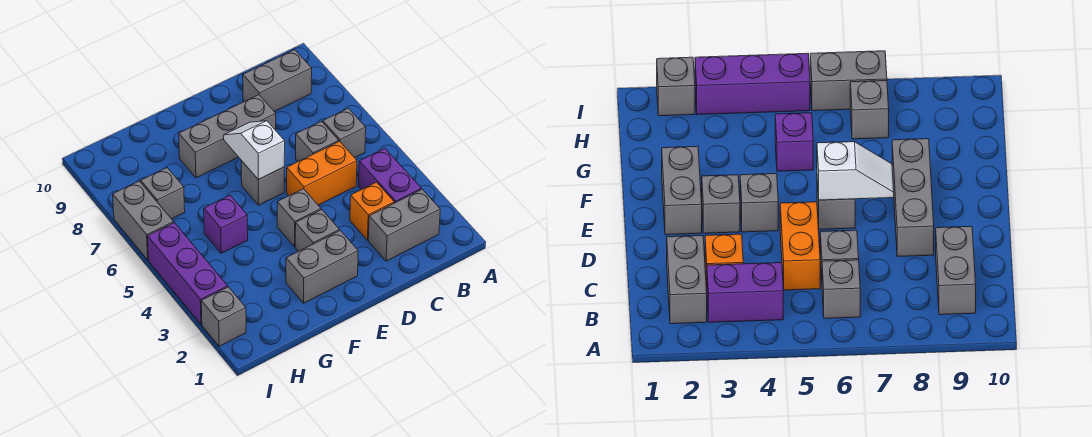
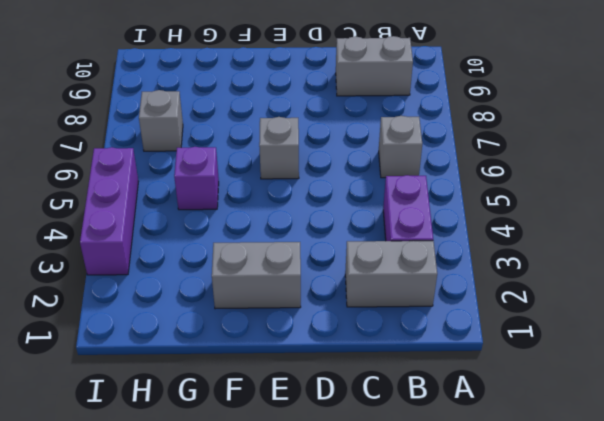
none -> orange 1x1 brick [350,182,394,240]
none -> orange 1x2 brick [287,141,357,205]
none -> grey 1x1 brick [296,121,339,162]

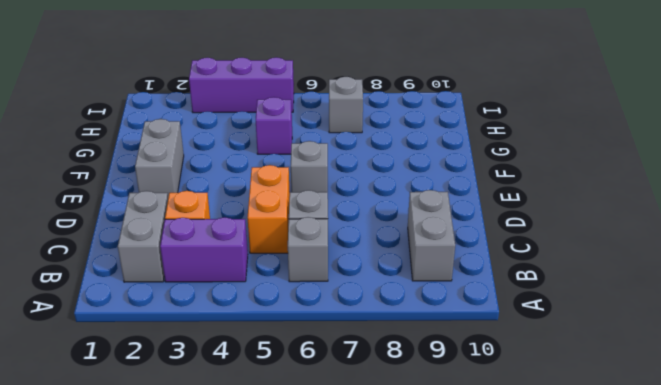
none -> grey 1x3 brick [179,95,276,178]
none -> grey 1x1 brick [295,210,339,251]
none -> grey 1x1 brick [277,189,321,247]

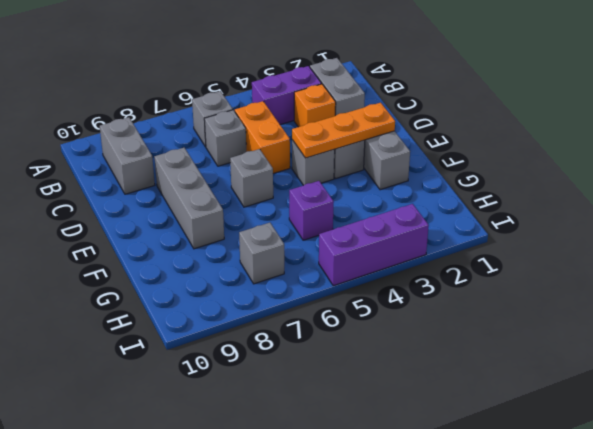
orange 1x3 plate [292,103,395,158] -> none
none -> grey 1x1 brick [201,287,246,346]
none -> grey 1x2 brick [113,181,174,260]
none -> white 1x2 slope [224,121,285,179]

